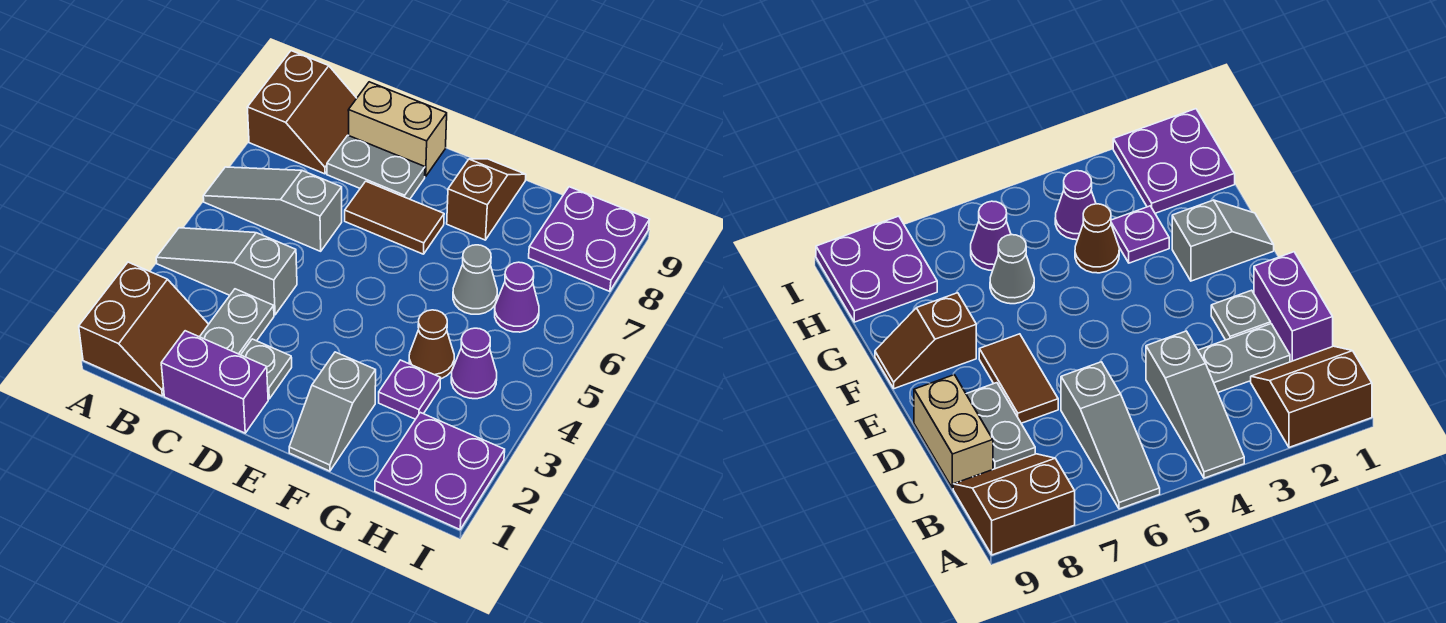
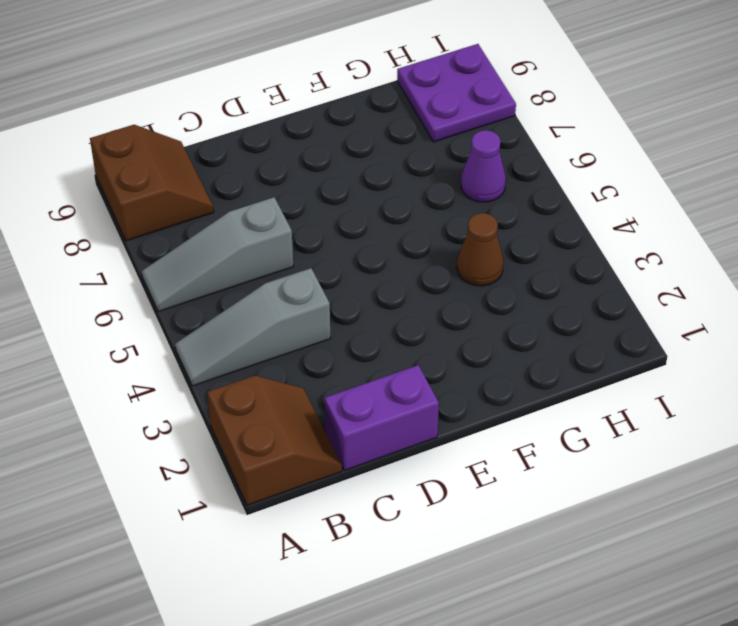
none -> grey 1x2 plate [200,289,274,355]
none -> grey 1x2 plate [327,135,425,199]
none -> tan 1x2 brick [348,82,447,177]

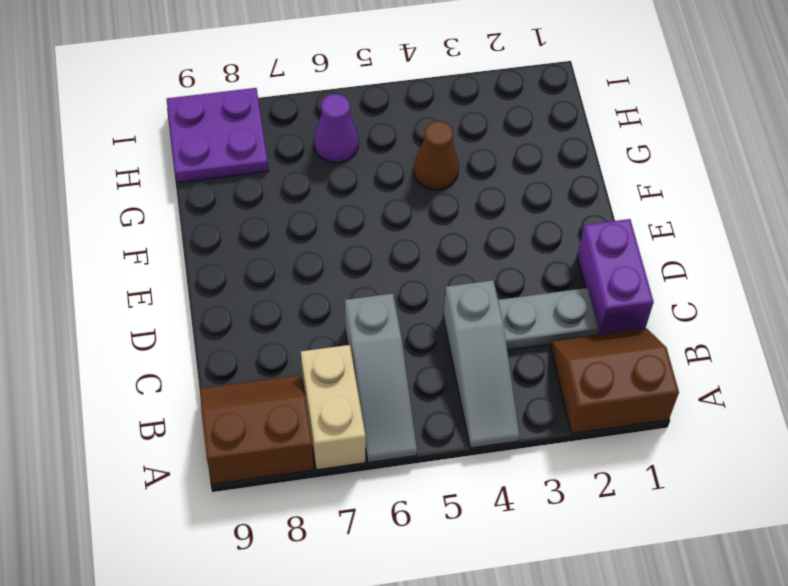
tan 1x2 brick [301,345,366,470] -> tan 1x2 brick moved to [348,82,447,177]
none -> grey 1x2 plate [327,135,425,199]
none -> grey 1x1 plate [241,339,292,399]
none -> brown 1x2 tile [345,181,444,254]

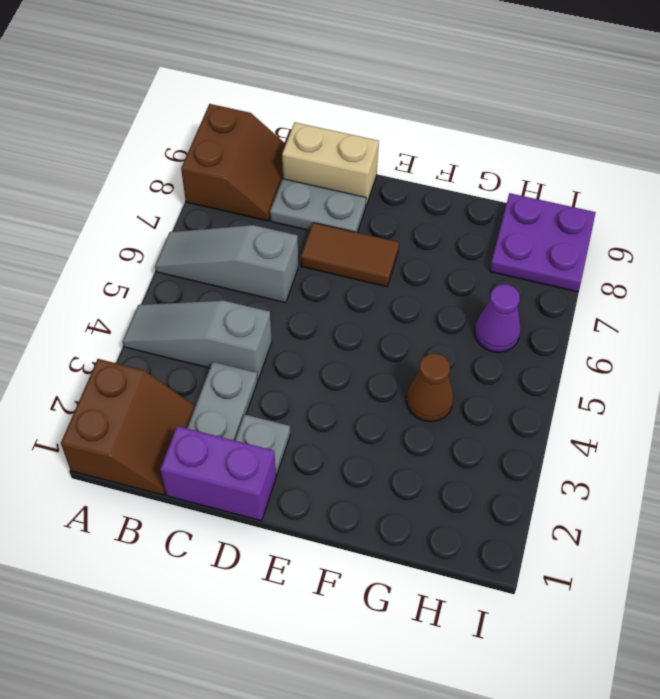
none -> grey 1x2 slope [289,352,376,471]
none -> brown 1x2 slope [447,159,526,240]
none -> purple 1x1 plate [379,360,441,419]

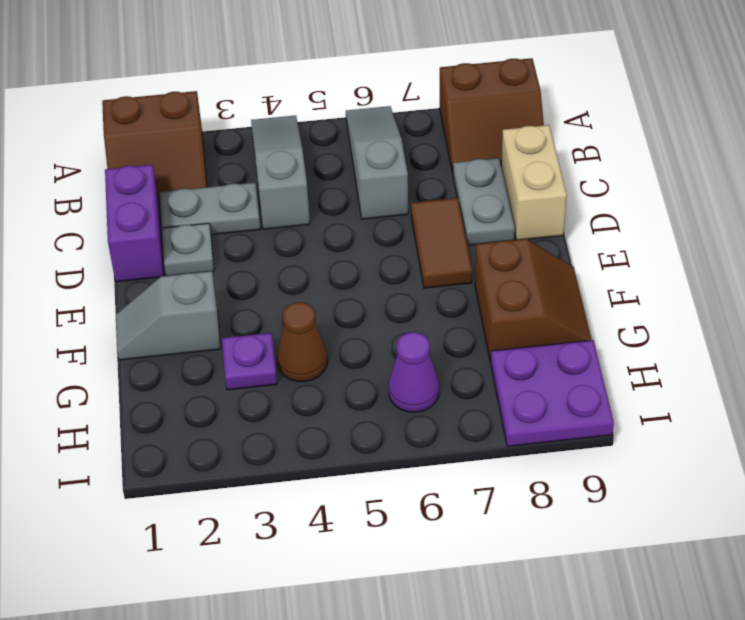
brown 2x2 slope [475,239,592,362] -> brown 1x2 slope [447,159,526,240]
none -> grey 1x1 cone [453,245,497,314]
none -> purple 2x2 plate [375,412,505,529]
none -> purple 1x1 cone [451,328,497,399]

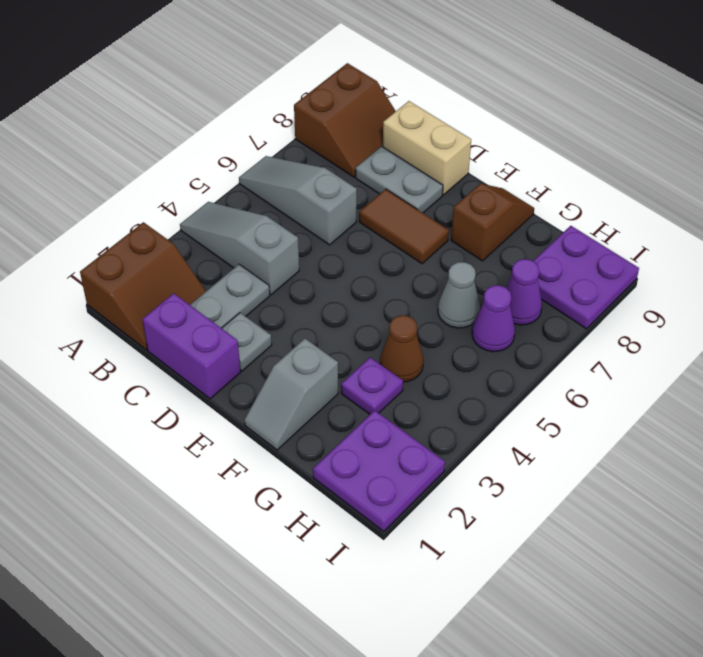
purple 1x1 cone [506,259,542,325] -> purple 1x1 cone moved to [451,328,497,399]

